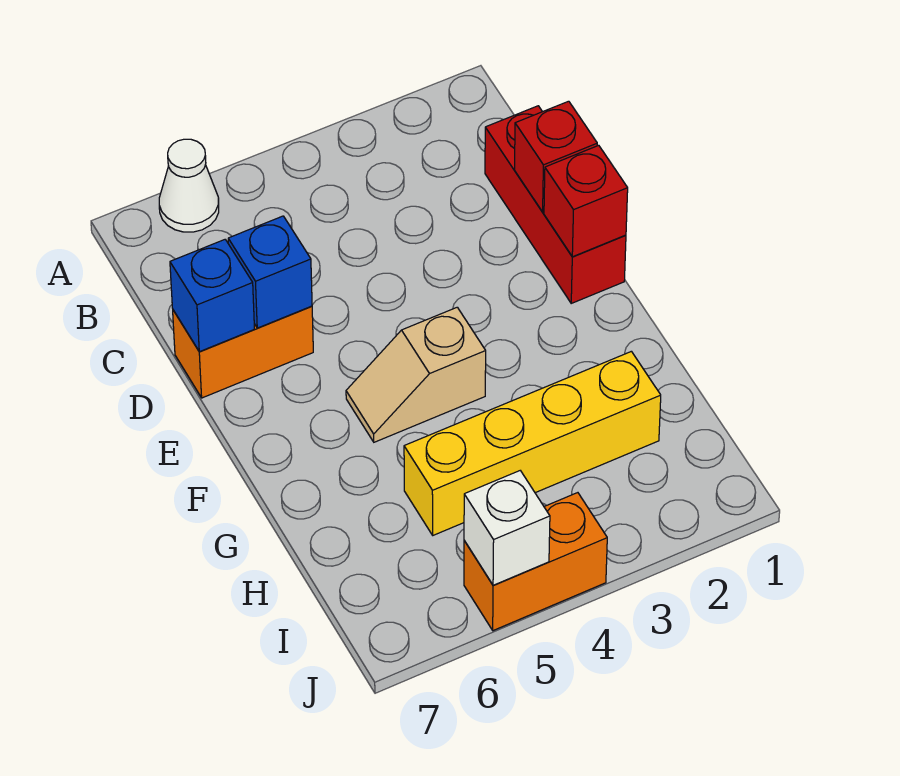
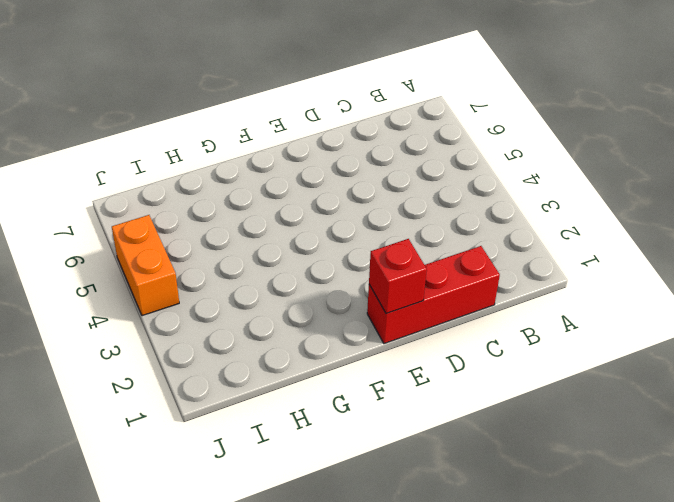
none -> white 1x1 cone [159,139,219,232]
none -> orange 1x2 brick [173,306,313,398]

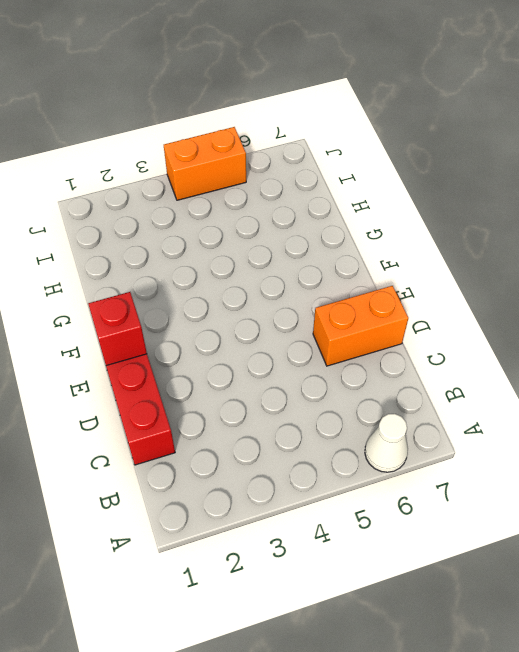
none -> tan 1x2 slope [346,307,486,442]
none -> yellow 1x4 brick [404,351,661,535]

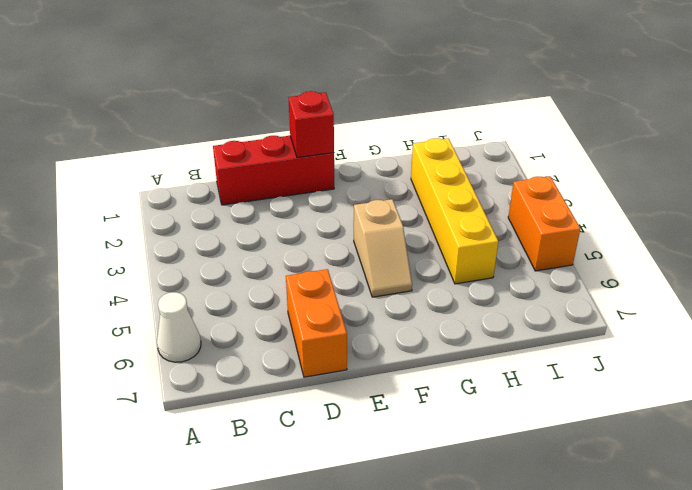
none -> red 1x1 brick [515,101,597,212]
none -> blue 1x1 brick [228,216,312,328]

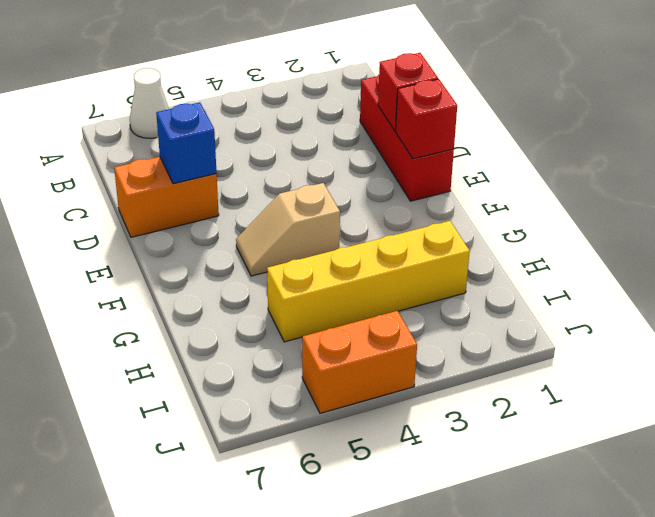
none -> blue 1x1 brick [170,240,254,352]
none -> white 1x1 brick [464,471,550,585]

